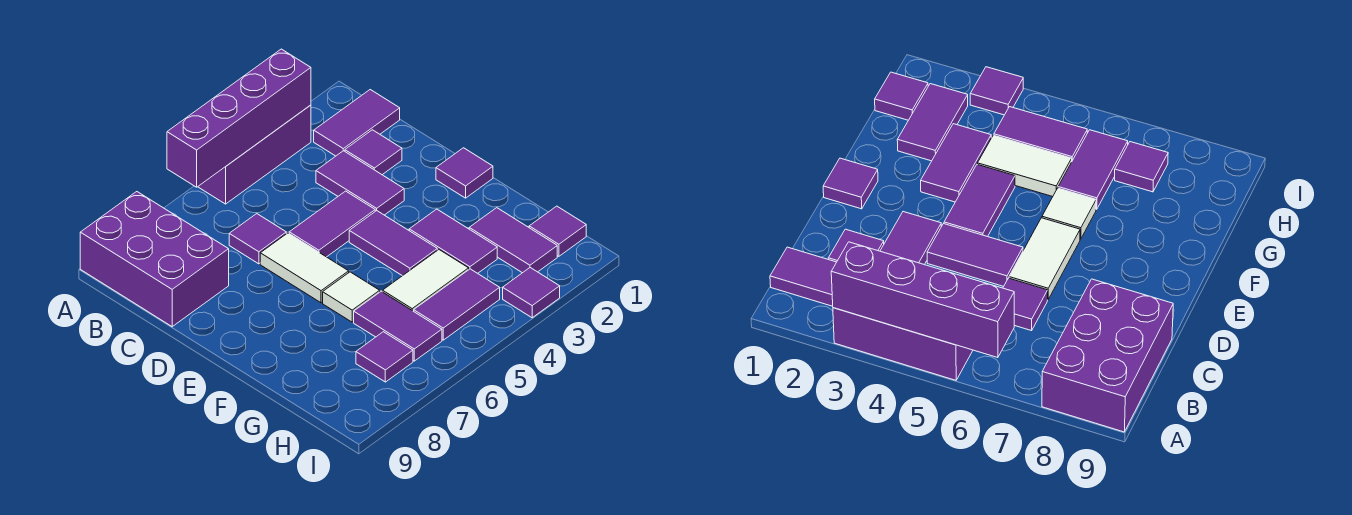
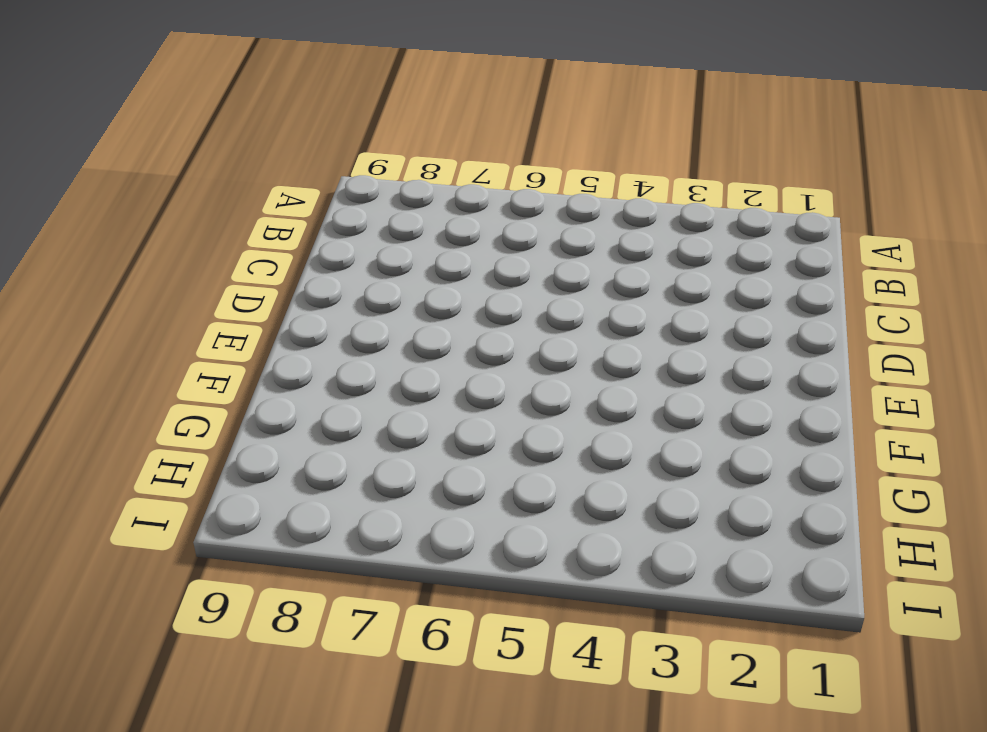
none -> purple 1x3 brick [198,105,311,204]
none -> purple 2x3 brick [80,192,229,327]
none -> purple 1x2 tile [314,90,400,156]

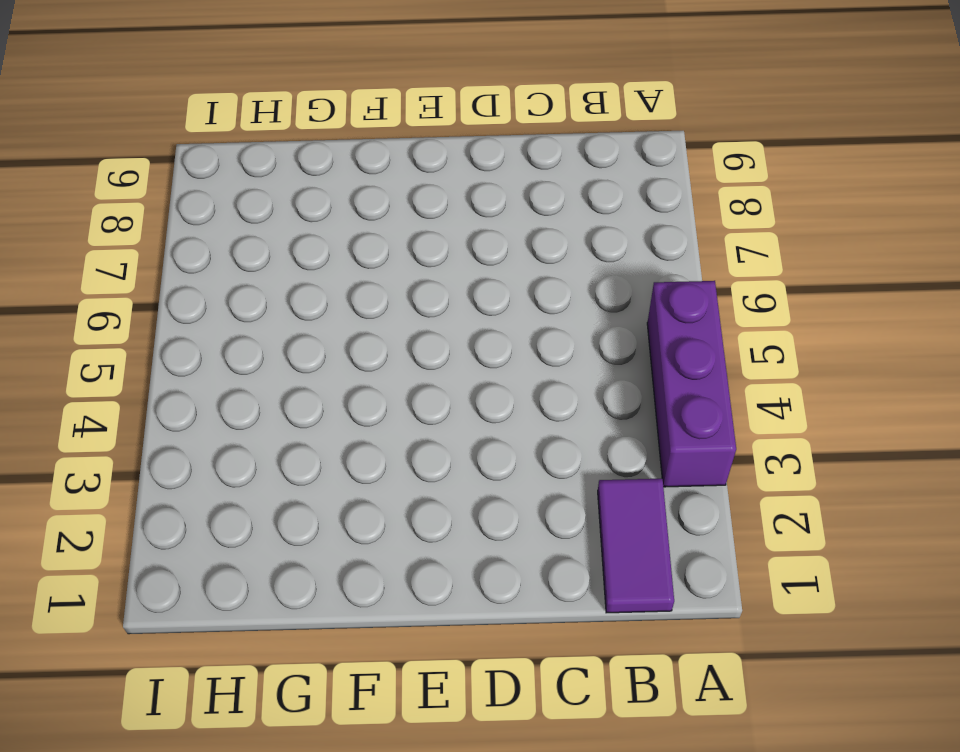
none -> purple 2x3 brick [80,192,229,327]
none -> purple 1x1 tile [345,130,402,175]
none -> purple 1x2 tile [316,151,404,215]

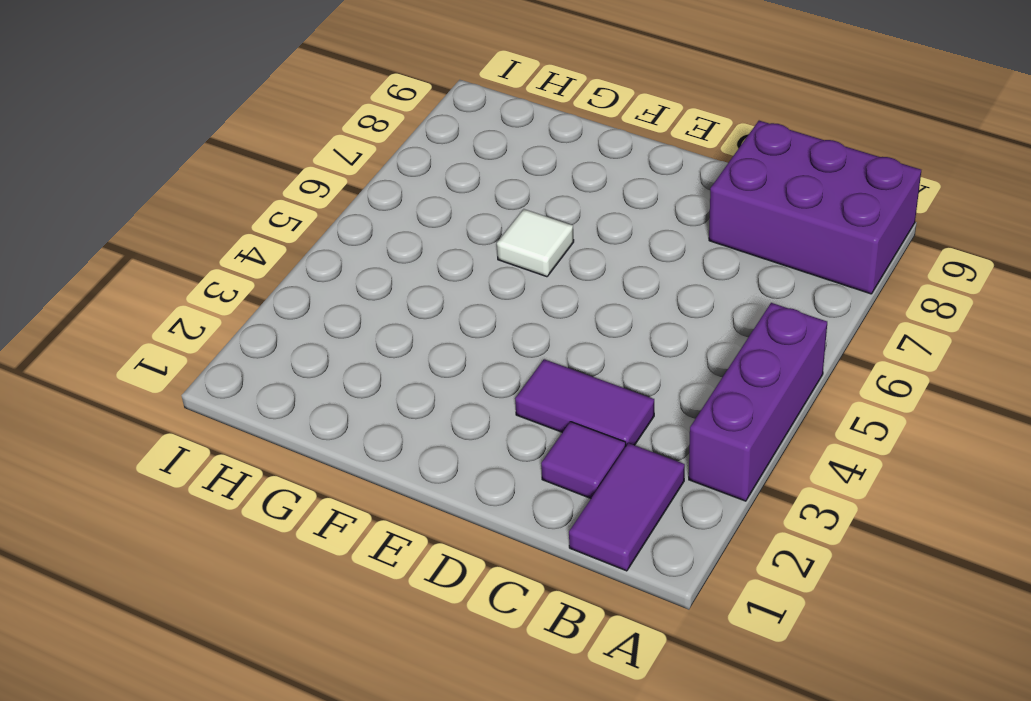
none -> purple 1x1 tile [229,214,286,264]
none -> purple 1x2 tile [289,191,375,257]
none -> white 1x2 tile [260,233,349,303]

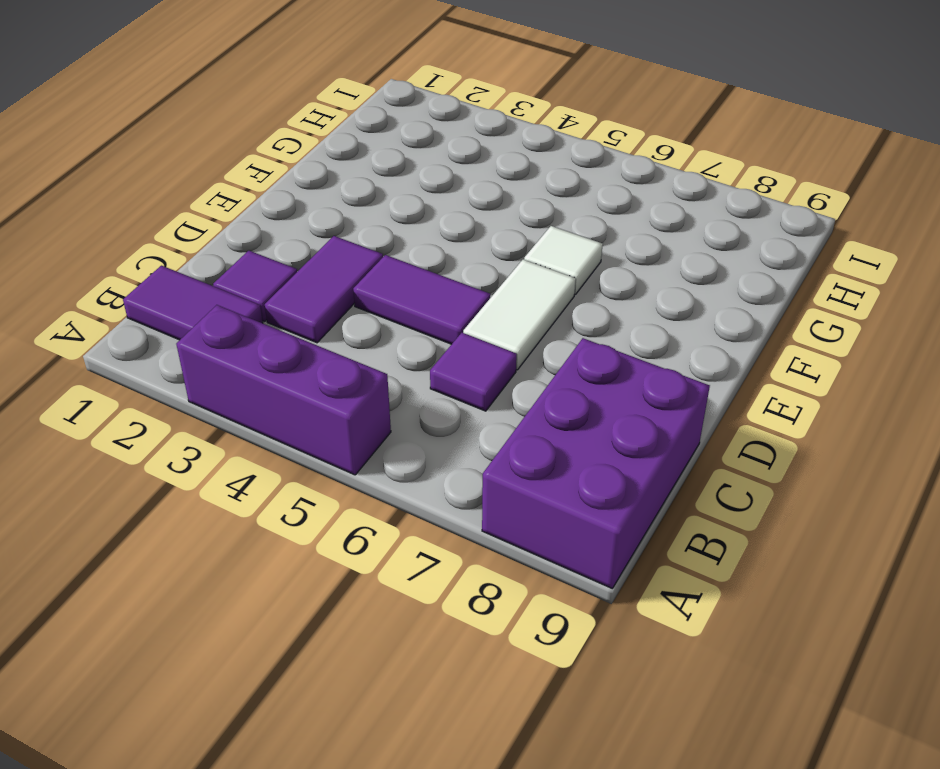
none -> purple 1x1 tile [436,148,493,198]
none -> purple 1x2 tile [349,211,437,276]
none -> purple 1x2 tile [409,209,497,273]

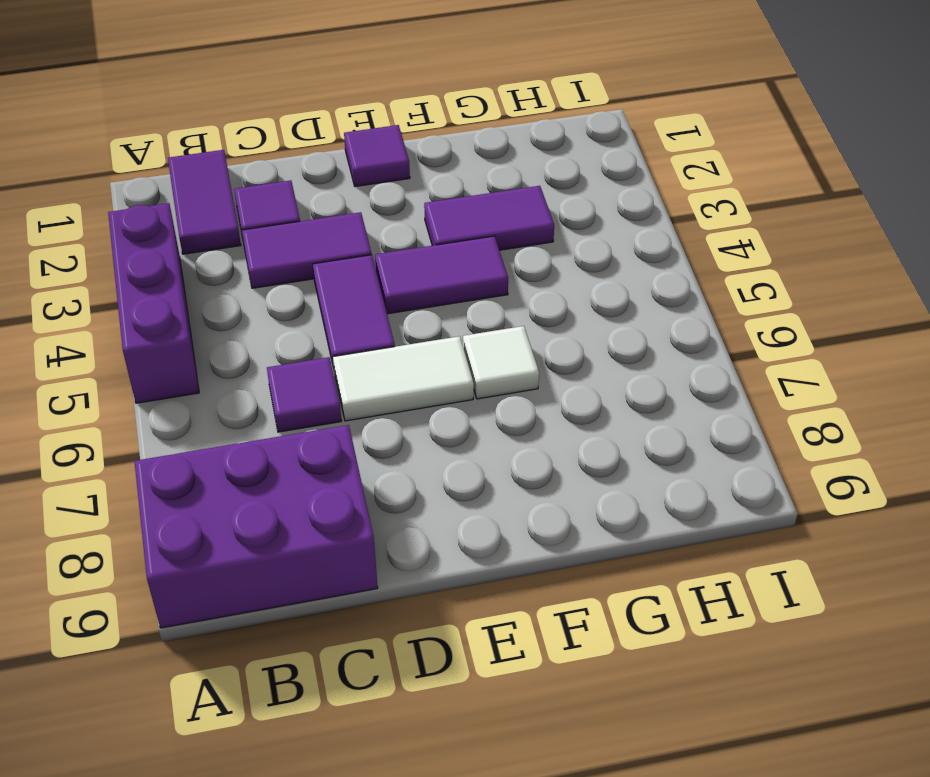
none -> purple 1x2 tile [469,208,557,273]
none -> white 1x2 tile [383,250,469,311]
none -> purple 1x2 tile [354,291,442,361]

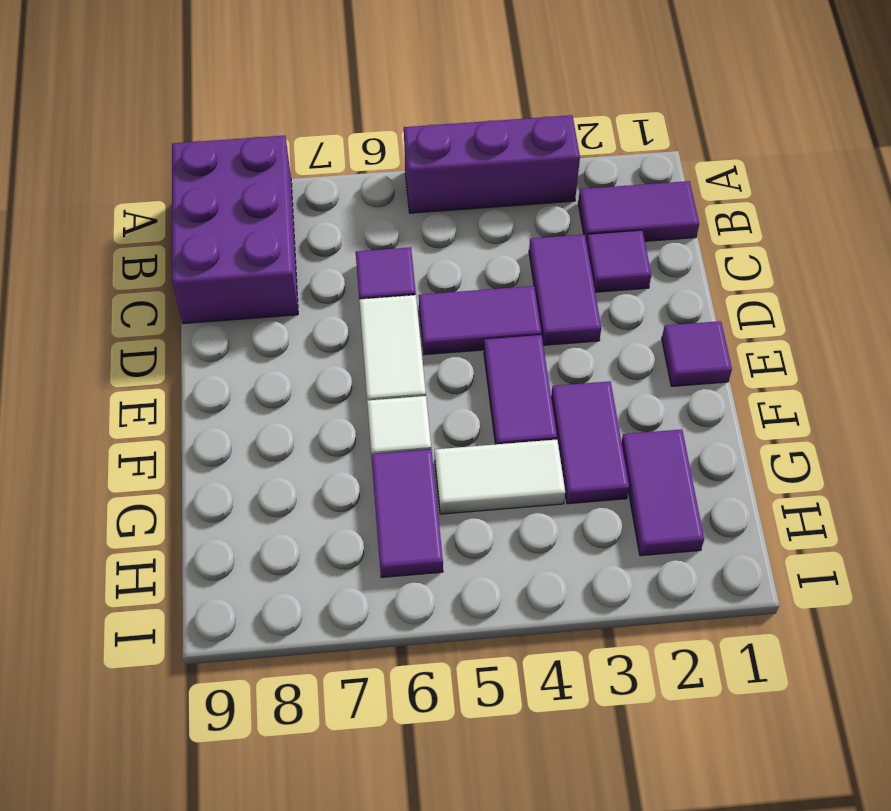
none -> purple 1x1 tile [529,206,586,256]
none -> purple 1x2 tile [414,269,500,340]
none -> purple 1x1 tile [356,332,413,382]

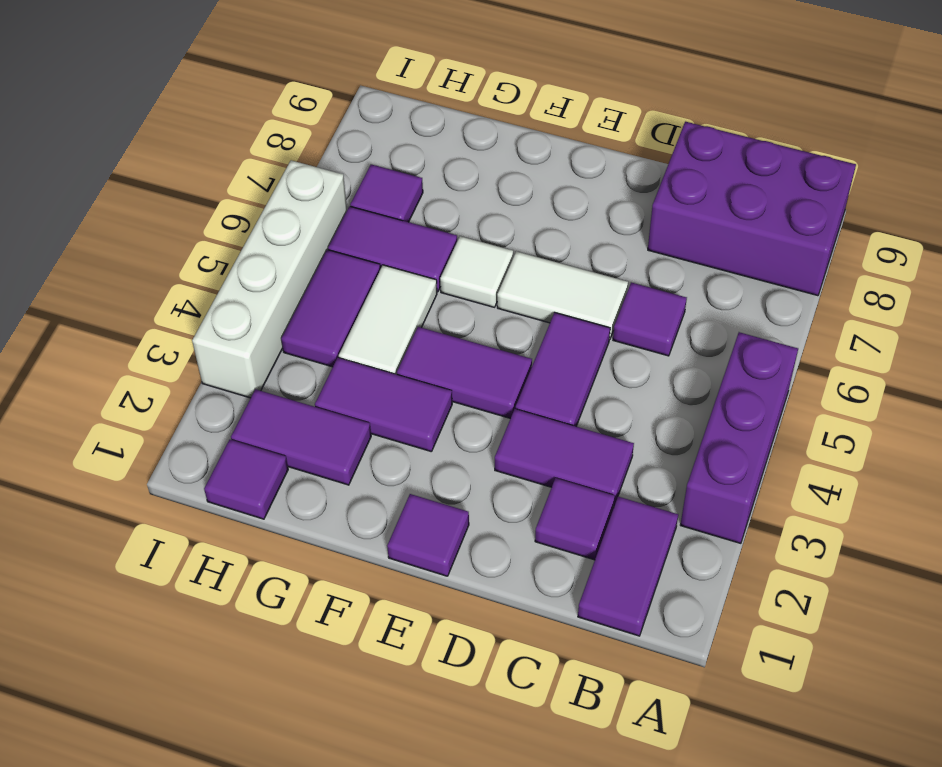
white 1x4 brick [192,160,347,398] -> purple 1x1 tile [503,268,560,318]
none -> purple 1x4 brick [167,49,311,187]

